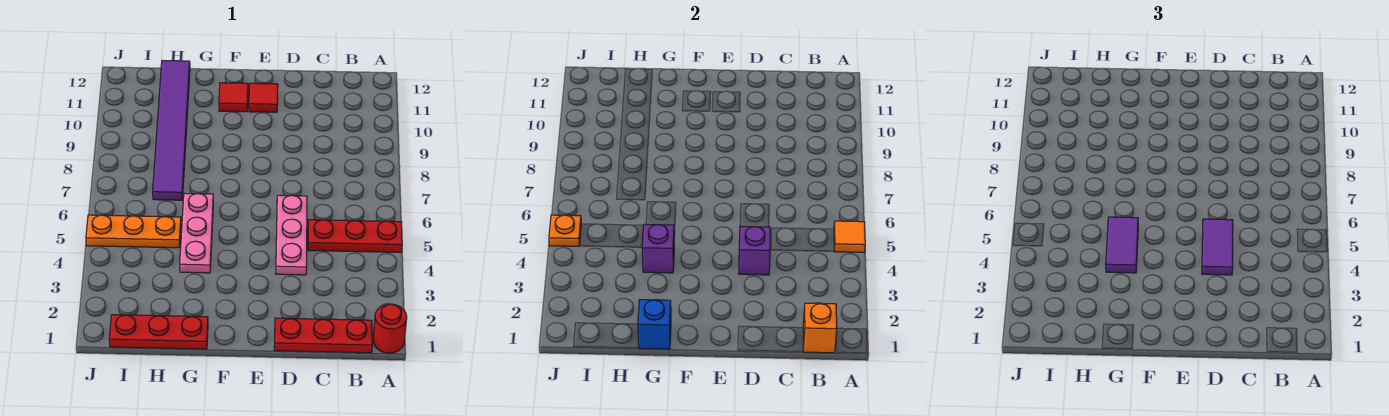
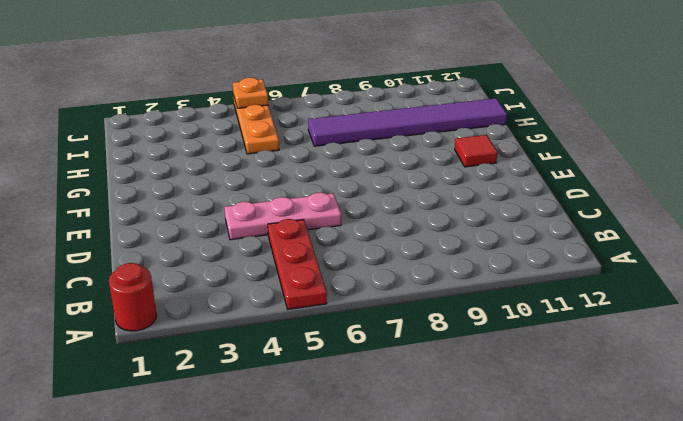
none -> red 1x3 plate [274,318,372,353]
none -> red 1x1 tile [249,83,278,112]
none -> red 1x3 plate [109,315,208,349]

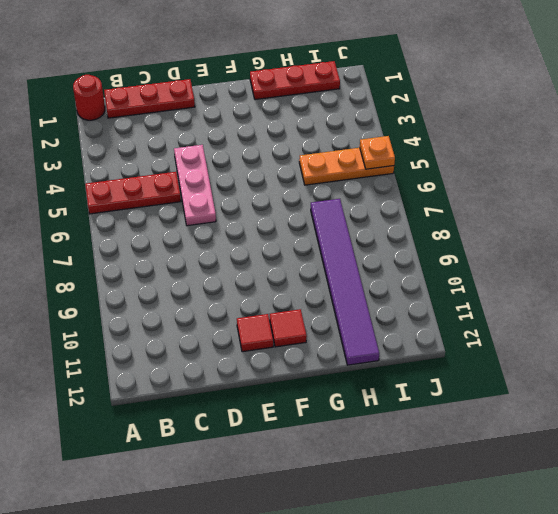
none -> pink 1x3 plate [180,193,213,273]
none -> orange 1x1 tile [834,221,865,252]
none -> orange 1x1 brick [803,303,837,353]

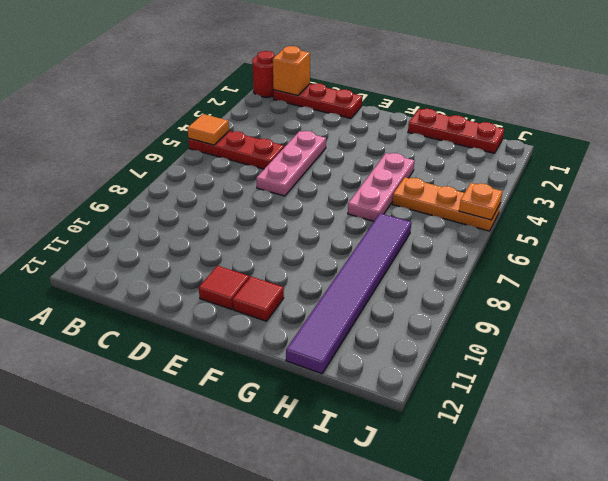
none -> purple 1x1 brick [739,226,770,275]
none -> blue 1x1 brick [638,300,671,349]
none -> purple 1x1 brick [642,224,674,273]

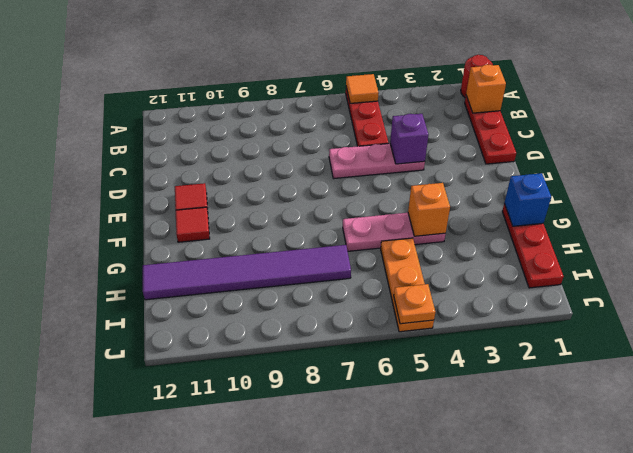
orange 1x1 brick [408,183,450,236] -> purple 1x1 brick [642,224,674,273]
none -> purple 1x2 tile [1202,219,1233,275]
none -> purple 1x2 tile [1106,217,1138,273]

